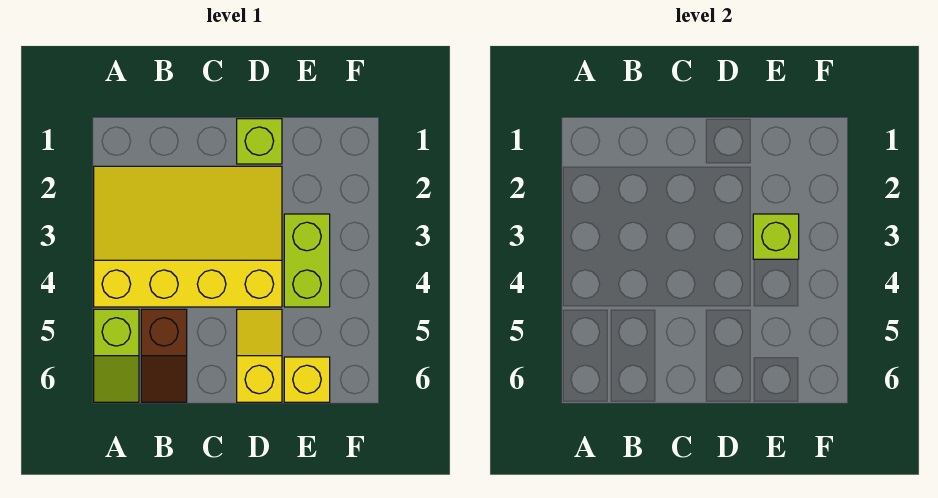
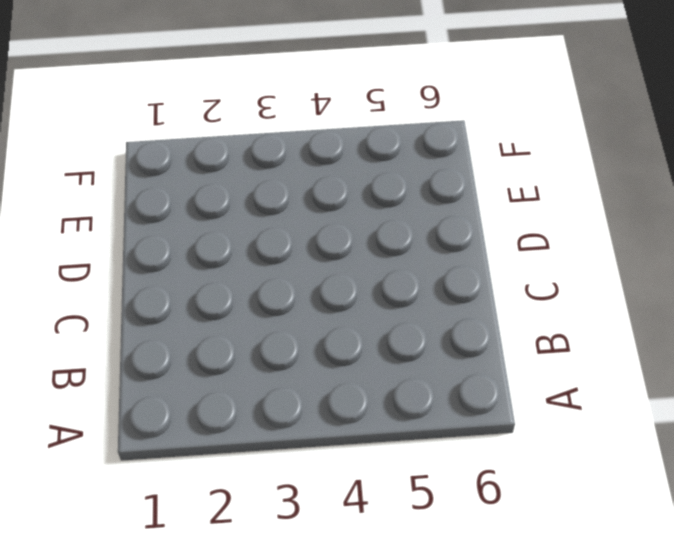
none -> yellow 3x4 slope [94,166,282,307]
none -> lime 1x2 slope [94,309,139,402]

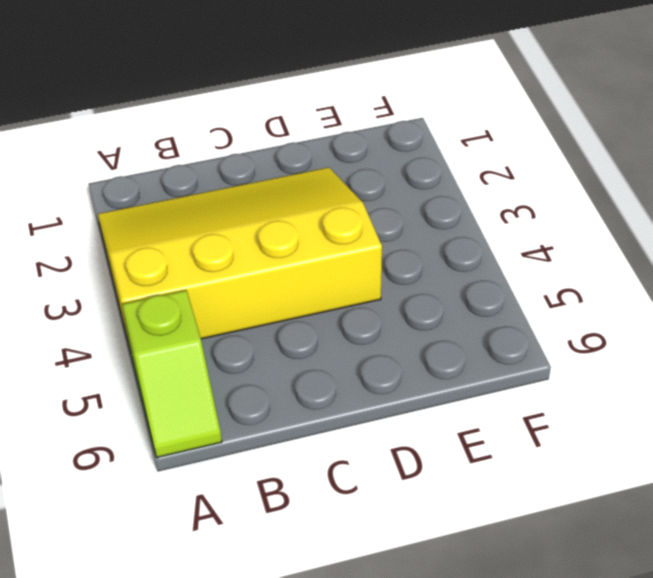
none -> brown 1x2 slope [141,309,187,402]
none -> lime 1x1 brick [237,119,282,164]

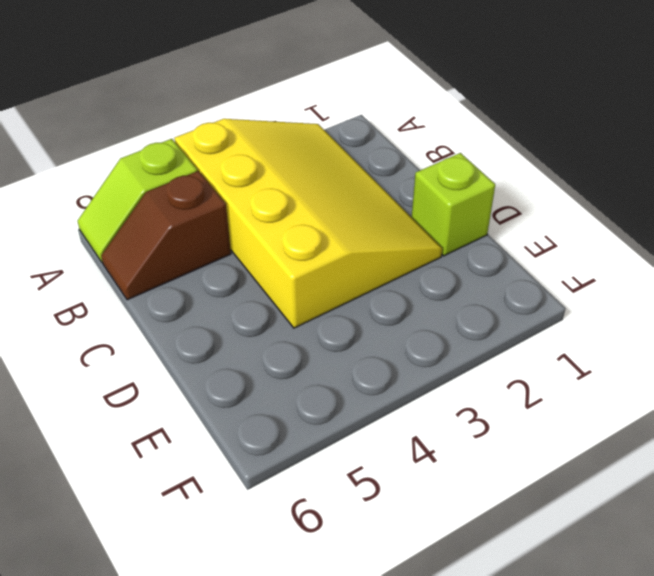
none -> yellow 1x2 slope [237,309,282,402]
none -> lime 1x2 brick [284,214,330,307]

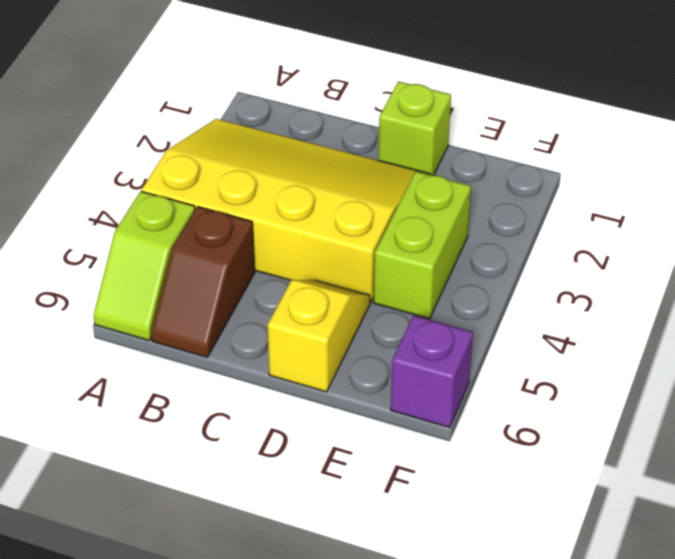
purple 1x1 brick [391,315,473,428] -> none
none -> yellow 1x1 brick [284,357,330,402]
none -> lime 1x1 brick [753,214,799,259]

